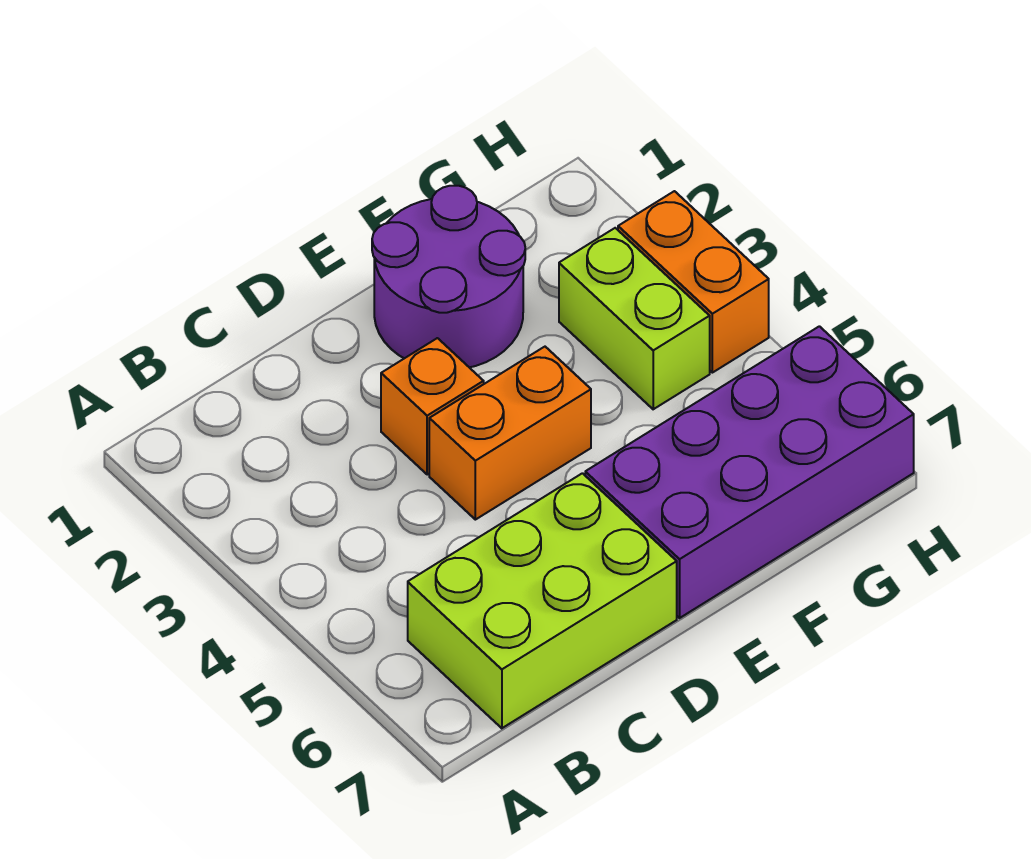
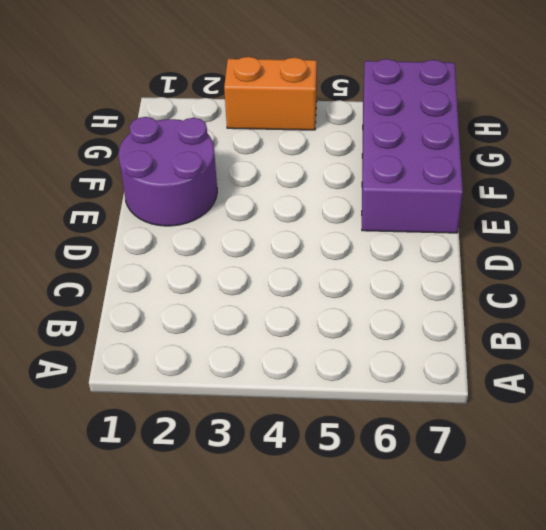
none -> lime 2x3 brick [408,473,677,728]
none -> orange 1x1 brick [381,338,484,475]

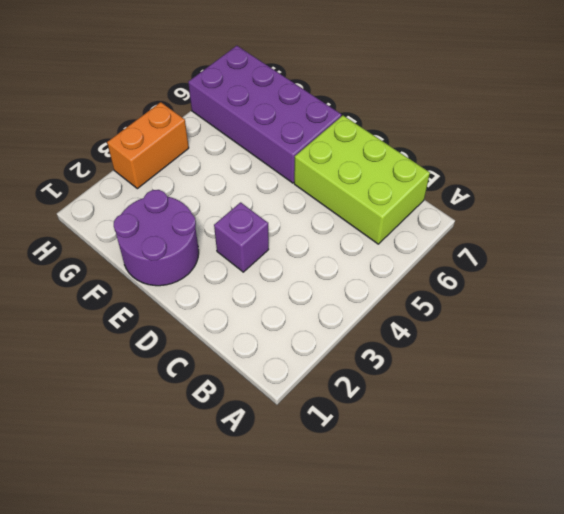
purple 1x1 brick [214,202,269,272] -> orange 1x1 brick [381,338,484,475]
none -> orange 1x2 brick [429,347,591,520]
none -> lime 1x2 brick [559,228,710,409]

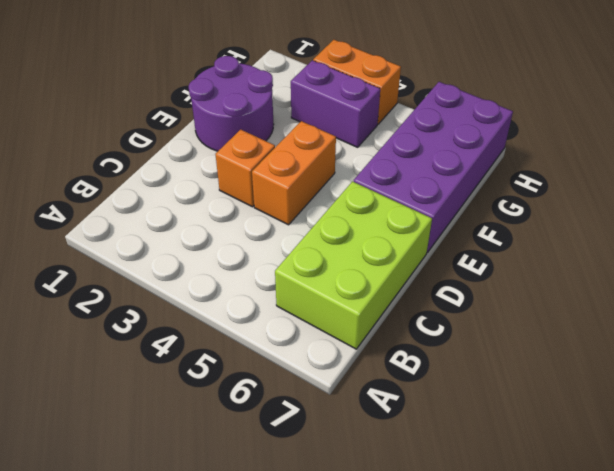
purple 1x2 brick [291,60,380,147] -> lime 1x2 brick [559,228,710,409]

